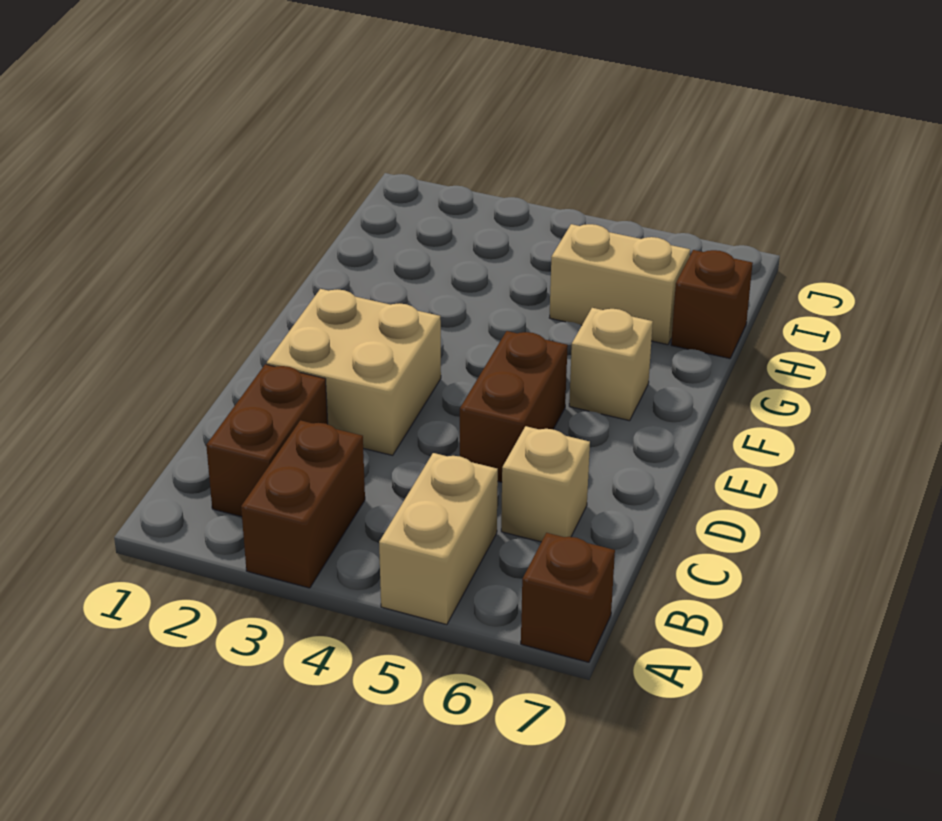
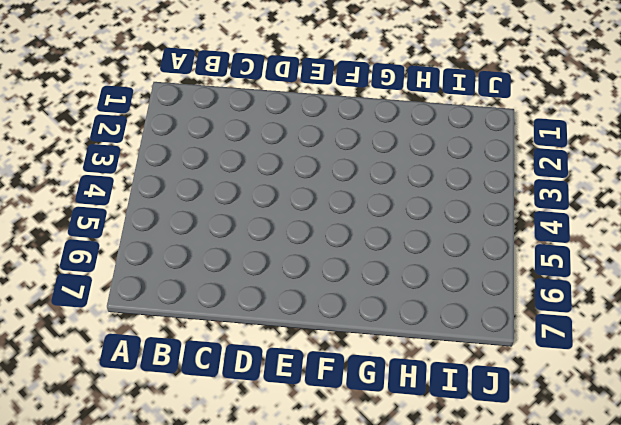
none -> brown 1x2 brick [241,420,365,588]
none -> tan 1x2 brick [379,453,498,625]

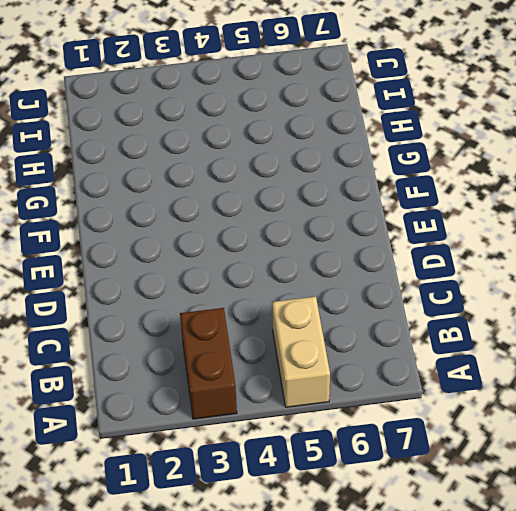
none -> brown 1x1 brick [521,533,615,662]
none -> brown 1x2 brick [206,364,328,517]

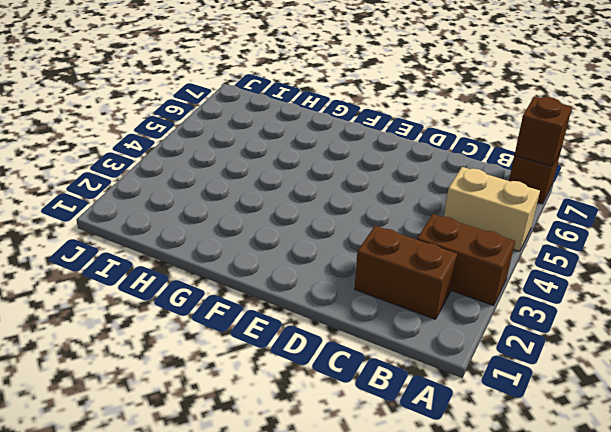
brown 1x1 brick [515,96,572,166] -> brown 1x1 brick moved to [671,250,753,359]
none -> tan 1x1 brick [501,426,590,542]
none -> tan 2x2 brick [267,289,441,455]

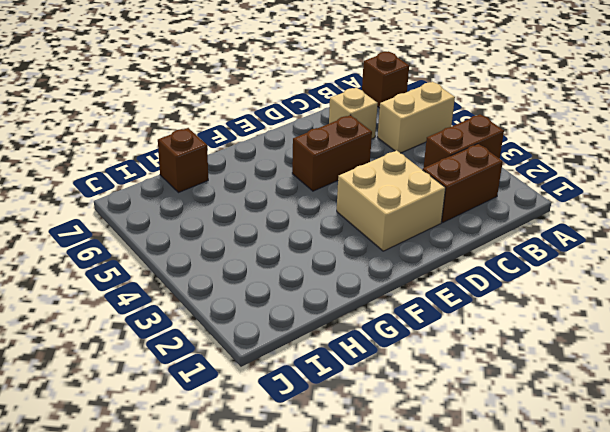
none -> tan 1x1 brick [569,308,653,421]
none -> tan 1x2 brick [549,224,690,345]

